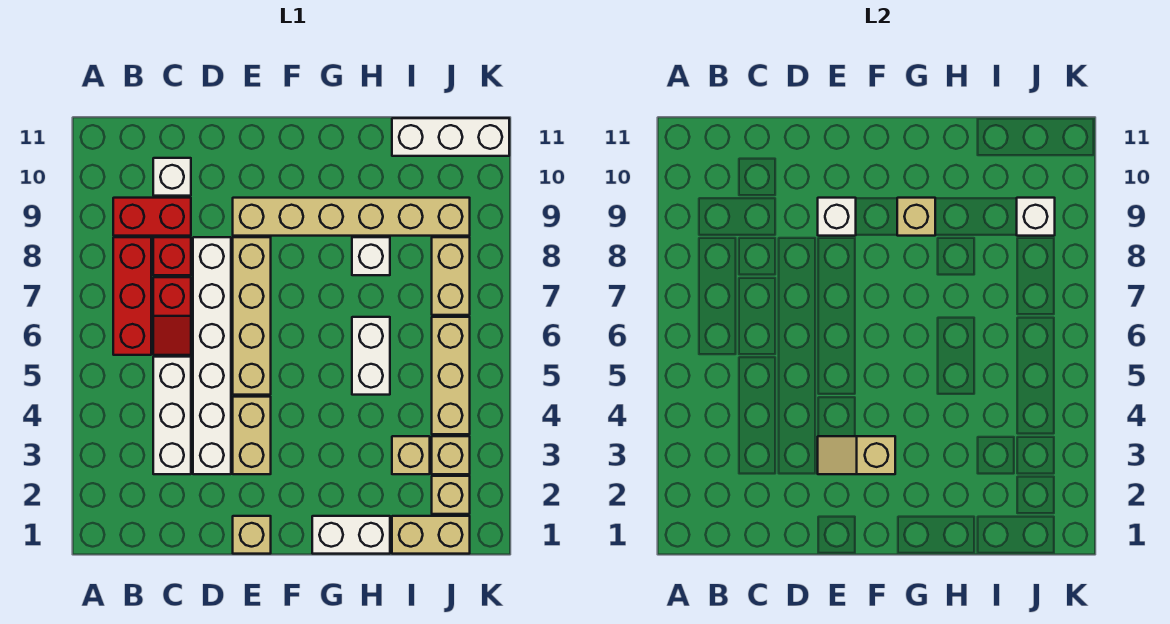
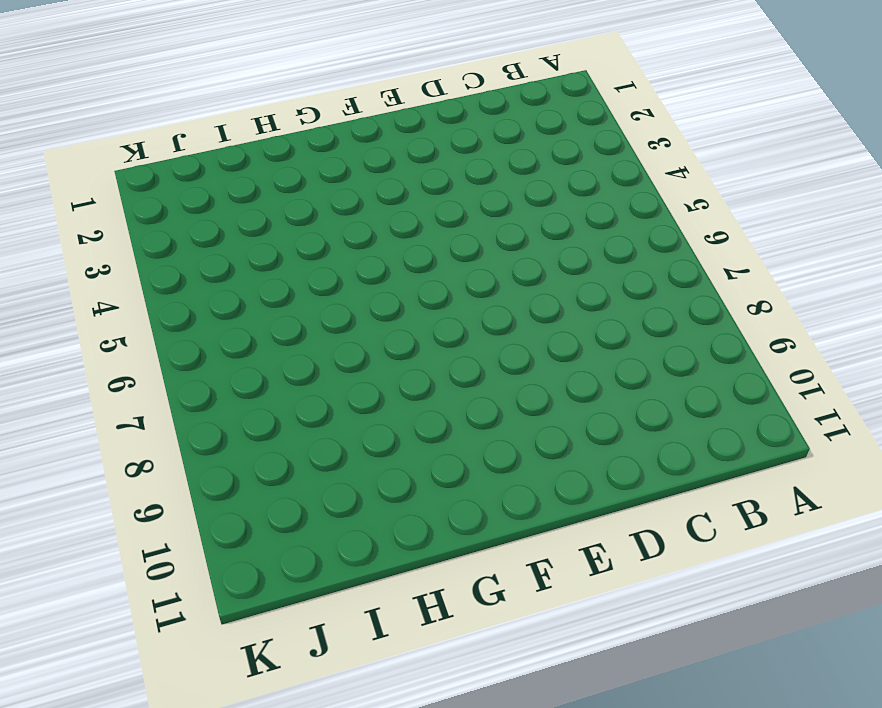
none -> red 1x3 brick [113,237,151,355]
none -> red 1x2 brick [113,198,191,236]
none -> white 1x3 brick [153,357,191,474]

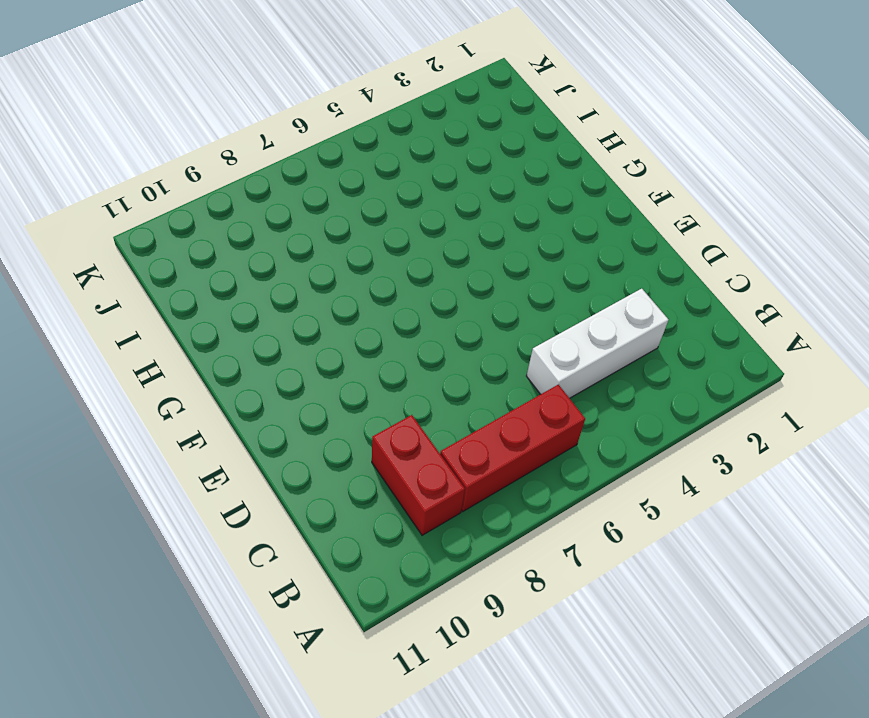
none -> red 1x2 slope [153,277,191,355]
none -> red 1x1 brick [153,237,191,275]
none -> white 1x1 brick [153,158,191,196]

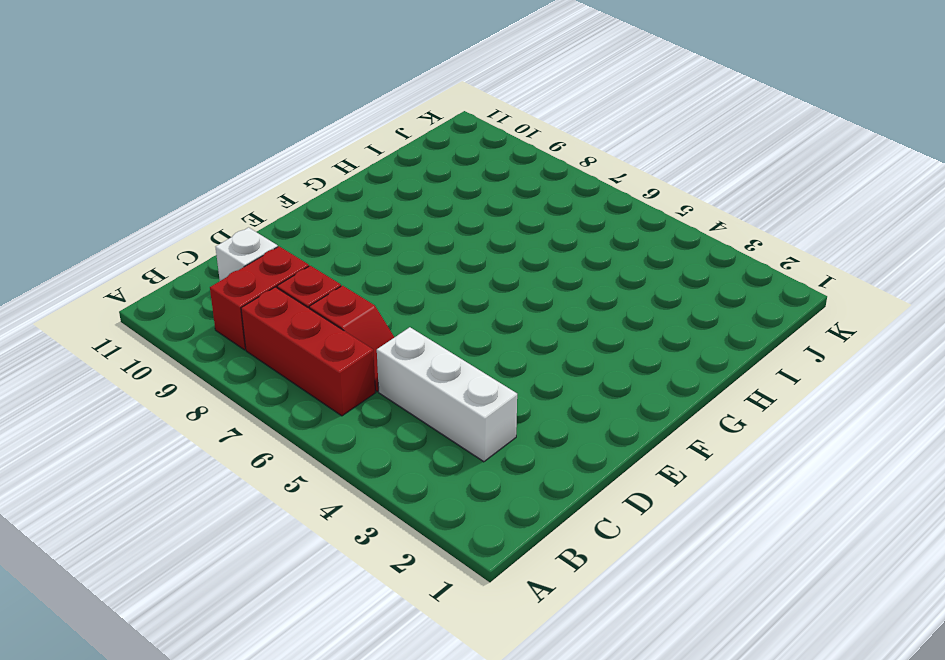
none -> white 1x6 brick [193,237,231,474]
none -> tan 1x1 brick [233,516,271,554]
none -> tan 1x2 brick [233,397,271,474]

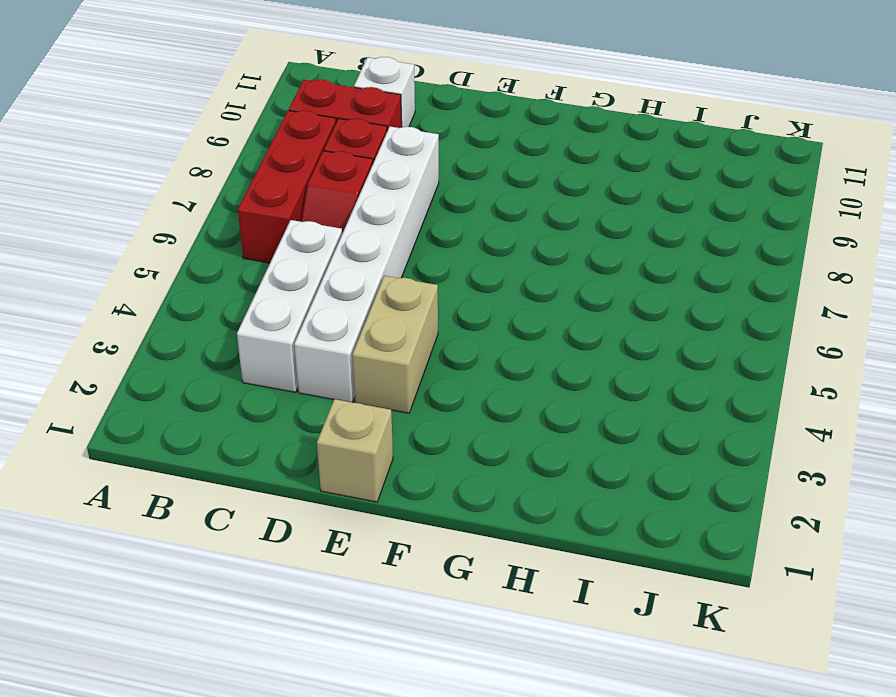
none -> tan 1x4 brick [233,237,271,395]
none -> tan 1x6 brick [233,198,470,236]
none -> white 1x2 brick [312,516,390,554]

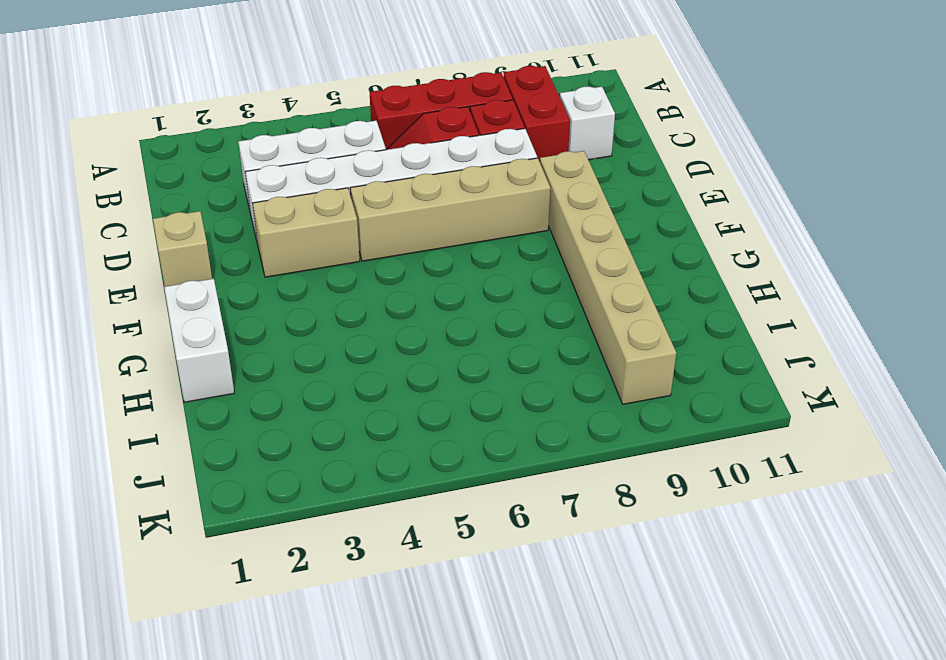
none -> white 1x2 brick [352,317,390,395]
none -> white 1x1 brick [352,237,390,275]
none -> tan 1x2 brick [392,516,470,554]

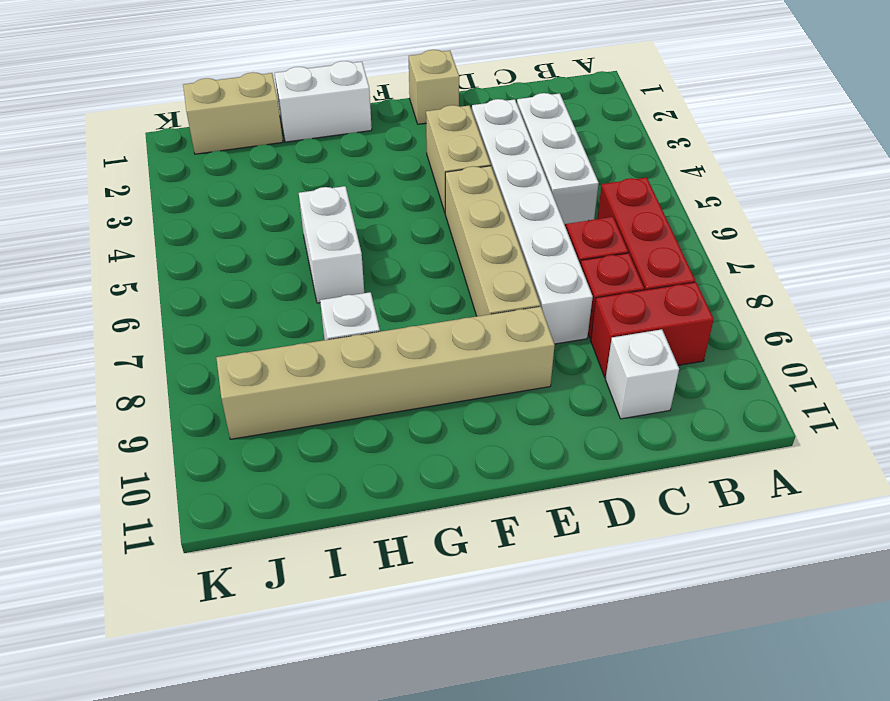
none -> tan 1x1 brick [392,436,430,474]
none -> white 1x3 brick [392,118,509,156]
none -> tan 1x1 brick [432,476,470,514]

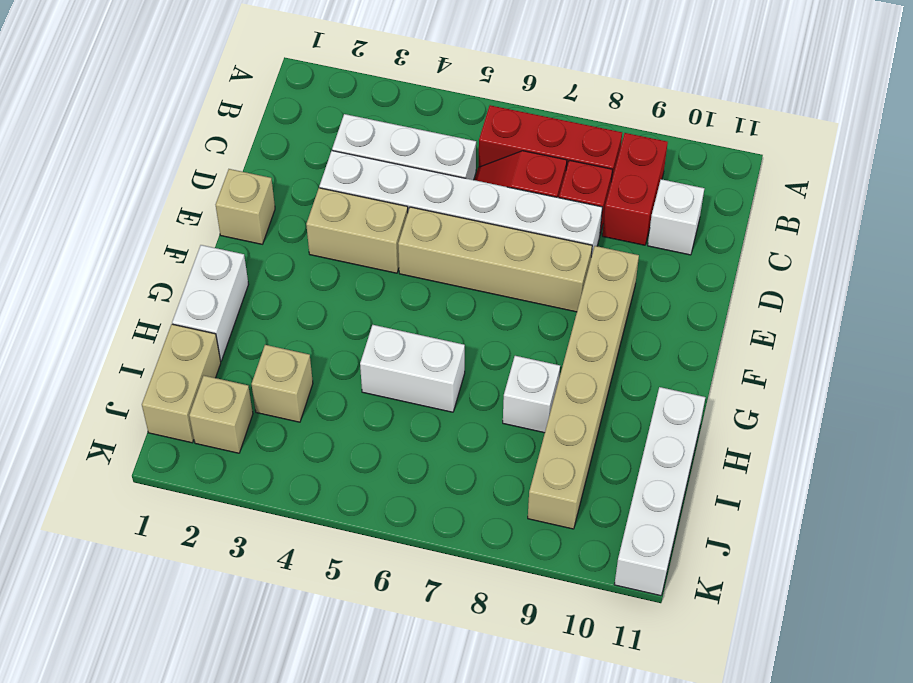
white 1x4 brick [614,387,705,596] -> white 1x3 brick [392,118,509,156]
none -> tan 1x1 brick [432,436,470,474]
none -> tan 1x3 brick [432,317,470,434]
none -> tan 1x2 brick [432,237,470,315]

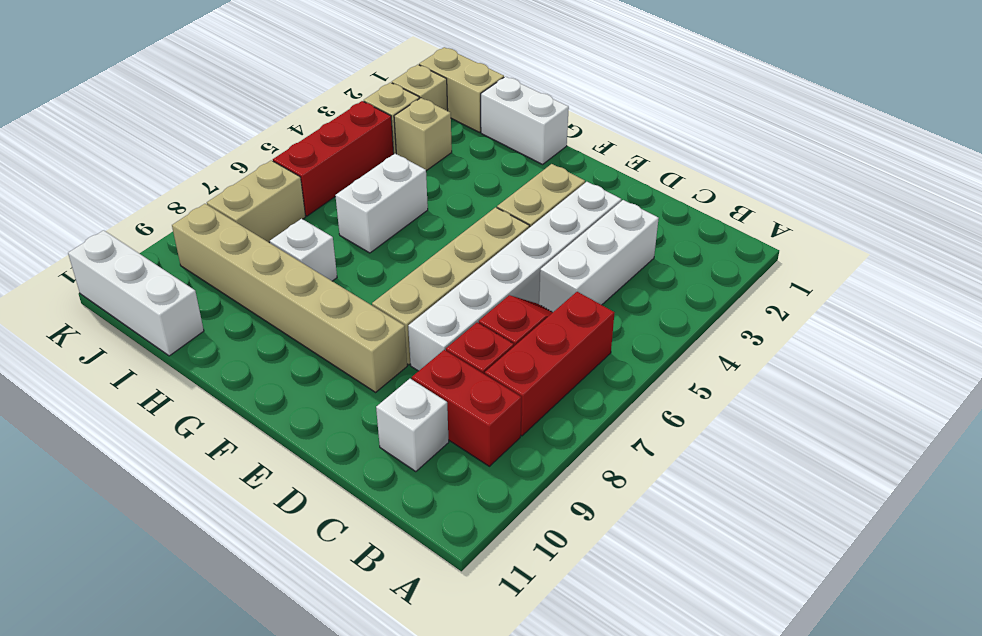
red 1x3 brick [273,101,394,216] -> tan 1x3 brick [432,317,470,434]
none -> tan 1x1 brick [233,516,271,554]
none -> tan 1x2 slope [818,436,895,474]
none -> white 1x1 brick [818,198,856,236]

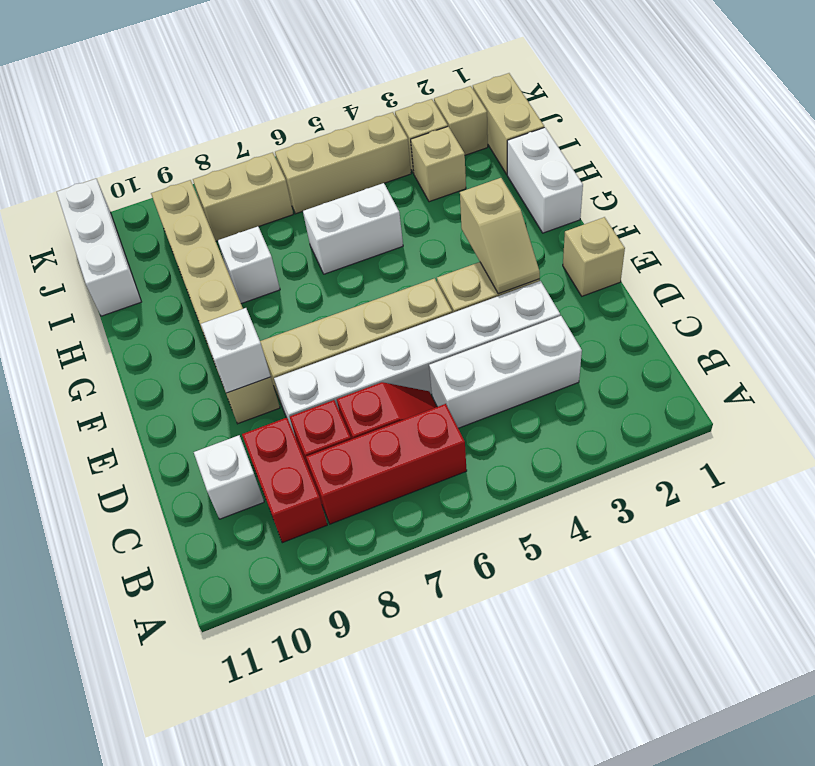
none -> tan 1x1 brick [897,198,935,236]
none -> white 1x1 brick [1017,198,1055,236]

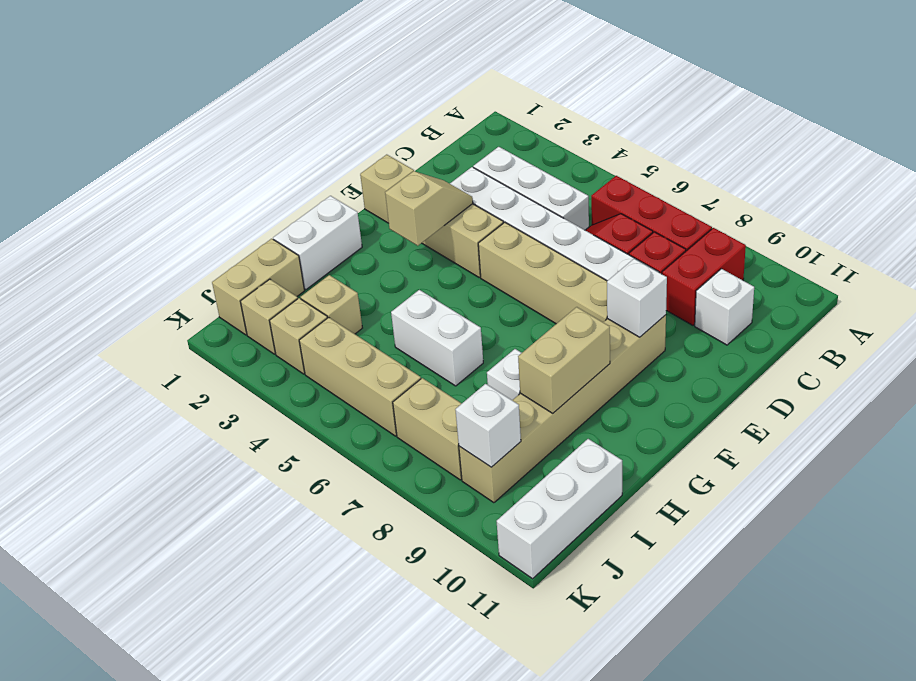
tan 1x2 brick [518,307,610,413] -> tan 1x1 brick [897,198,935,236]

